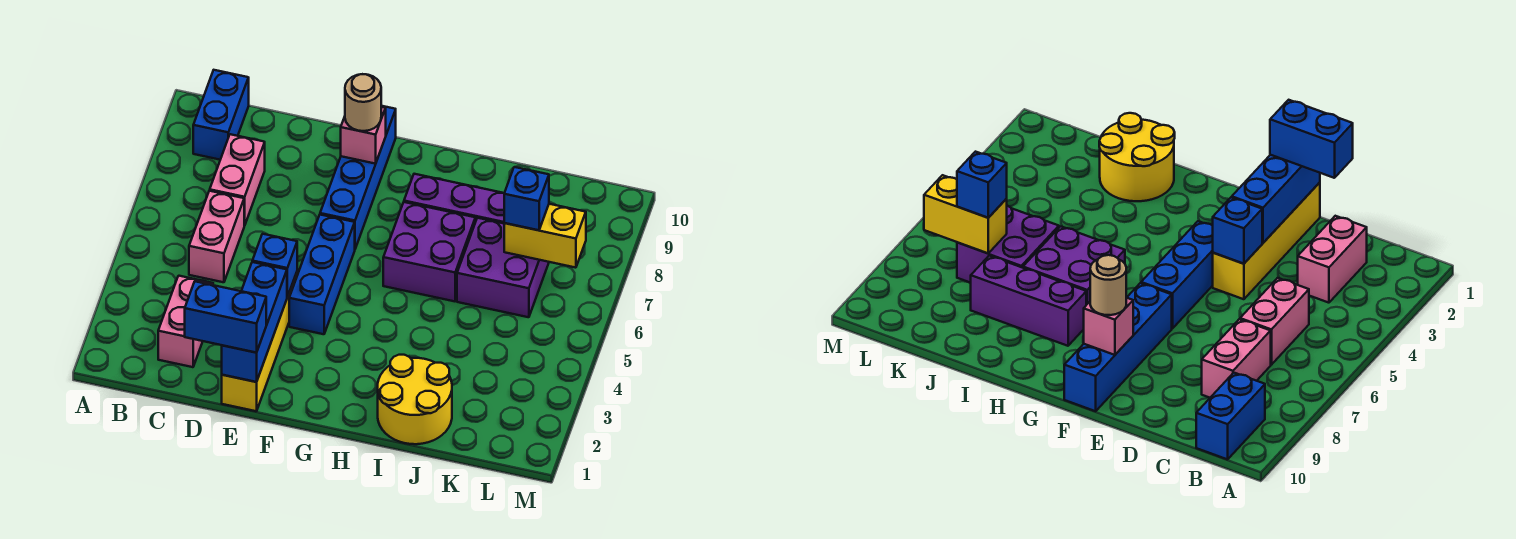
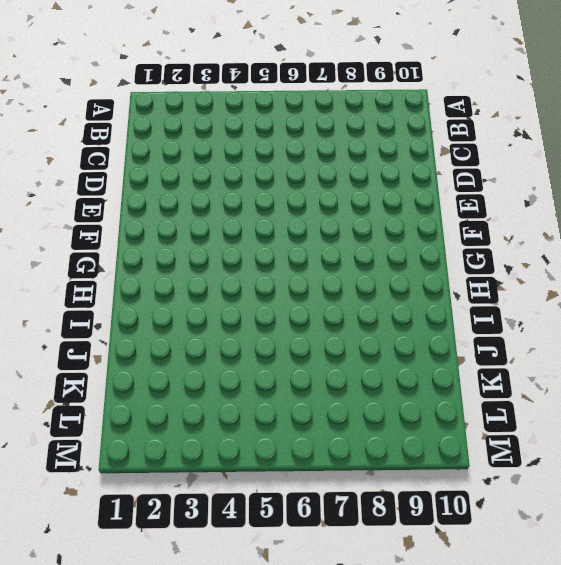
none -> blue 1x2 brick [193,70,249,160]
none -> pink 1x2 brick [158,276,213,367]
none -> pink 1x2 brick [189,191,244,282]

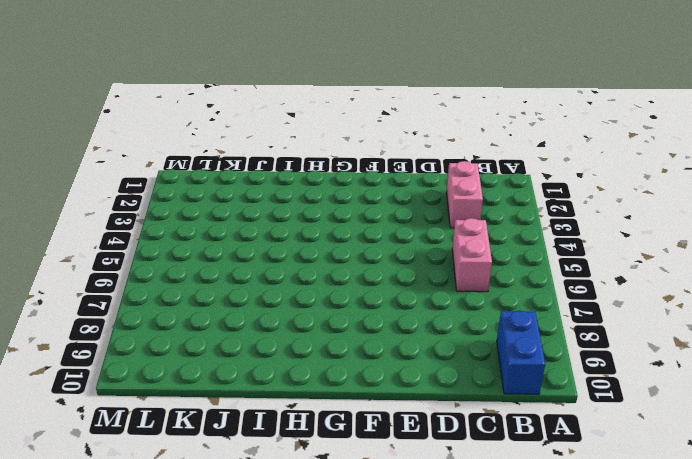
none -> pink 1x2 brick [210,134,265,226]
none -> yellow 1x4 brick [222,272,297,411]
none -> blue 1x3 brick [289,215,355,334]

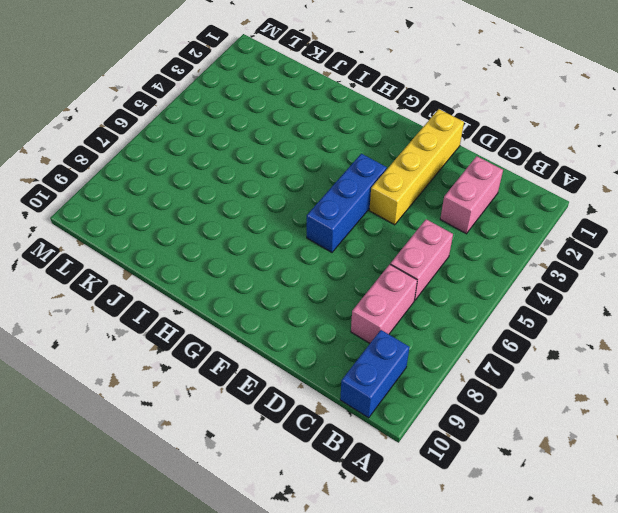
none -> blue 1x4 brick [320,106,396,249]
none -> purple 2x2 brick [383,202,475,301]
none -> purple 1x3 brick [404,174,504,223]

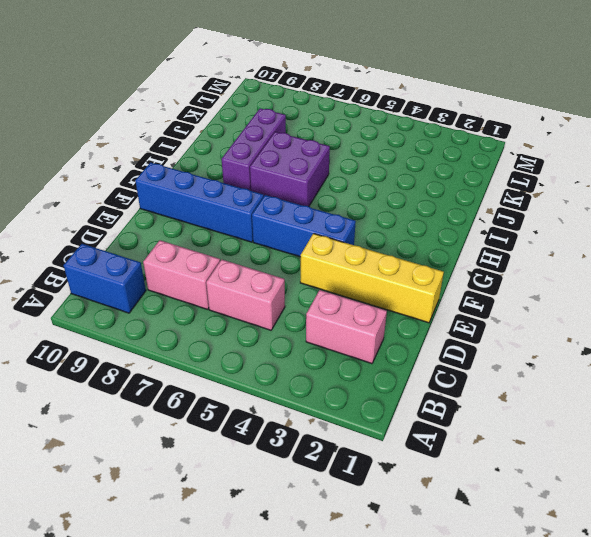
none -> yellow 2x2 round brick [378,355,452,444]
none -> purple 2x2 brick [457,218,549,317]
none -> blue 1x3 brick [222,262,287,382]

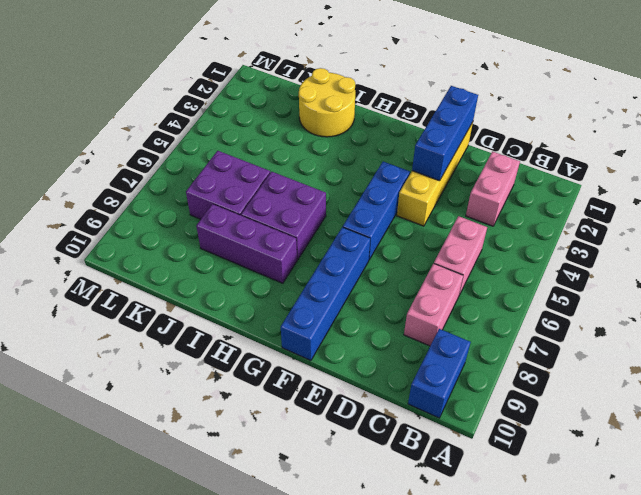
none -> blue 1x1 brick [252,234,297,297]
none -> pink 1x1 brick [341,107,386,164]
none -> yellow 1x2 brick [504,204,586,268]

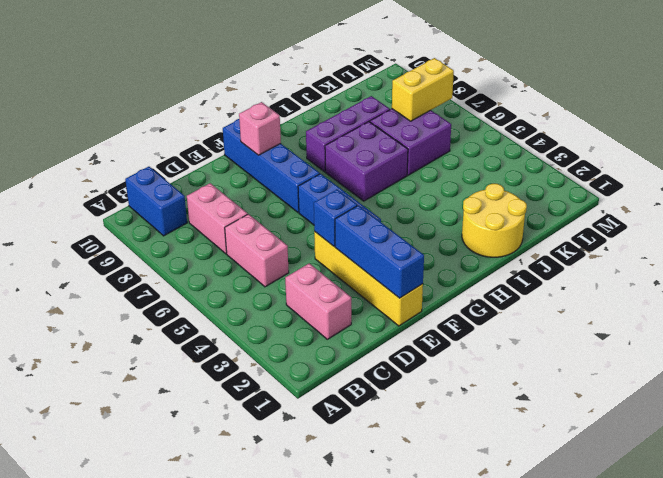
none -> blue 1x2 brick [185,281,266,353]
none -> tan 1x1 round brick [345,74,381,131]
none -> blue 1x1 brick [504,167,549,230]

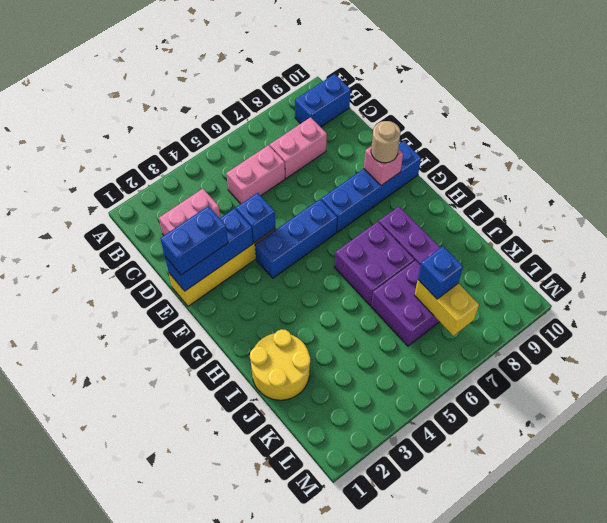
blue 1x2 brick [160,206,228,275] -> blue 1x2 brick turned to [185,281,266,353]

